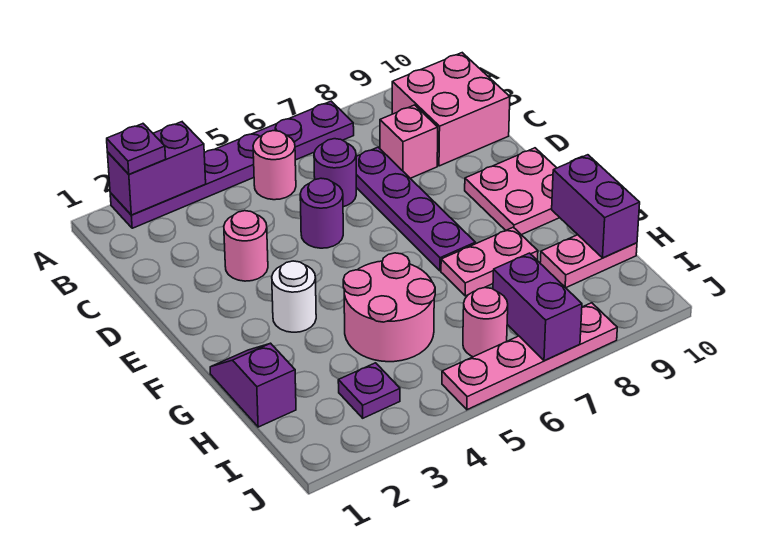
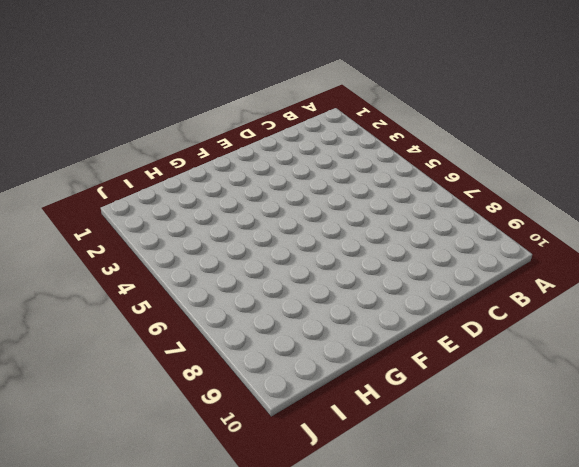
none -> purple 1x6 plate [110,101,354,228]
none -> pink 1x1 round brick [253,131,296,200]
none -> pink 2x2 brick [392,53,510,166]

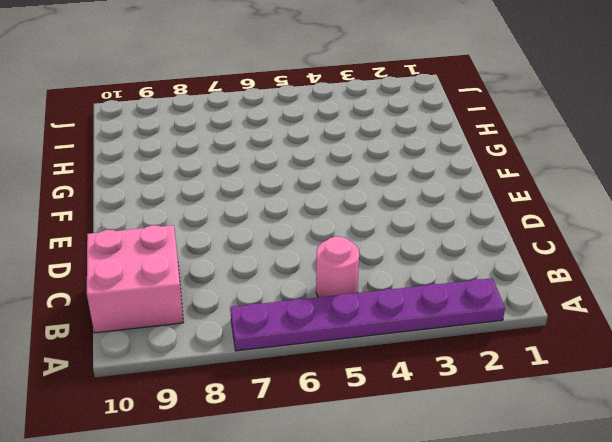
none -> purple 1x1 round brick [314,139,356,207]
none -> purple 1x4 plate [356,147,475,271]
none -> pink 1x1 brick [380,105,438,178]

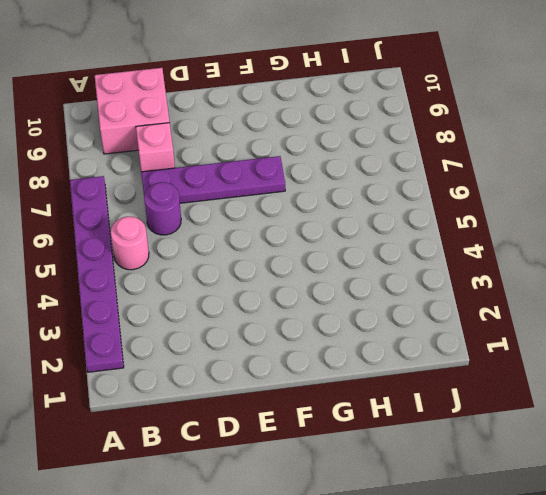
none -> pink 1x1 round brick [224,211,268,281]
none -> purple 1x1 round brick [300,178,343,248]
none -> pink 2x2 plate [465,148,560,235]

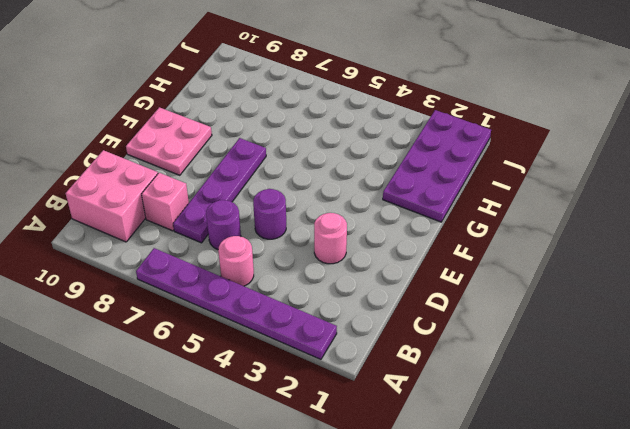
purple 2x4 plate [383,110,491,222] -> purple 1x2 slope [210,343,296,427]
none -> white 1x1 round brick [272,261,316,332]
none -> pink 2x2 round brick [343,253,435,362]
none -> pink 1x2 plate [441,227,538,296]

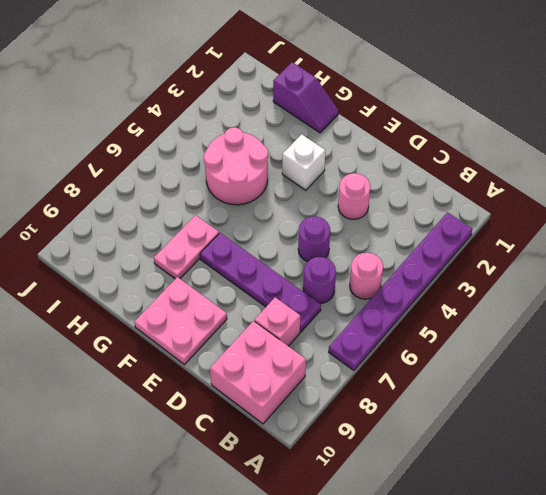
white 1x1 brick [282,134,325,190] -> white 1x1 round brick [272,261,316,332]
none -> pink 1x2 plate [540,235,637,288]
none -> purple 1x1 plate [338,363,400,418]
none -> pink 1x1 round brick [463,288,508,357]

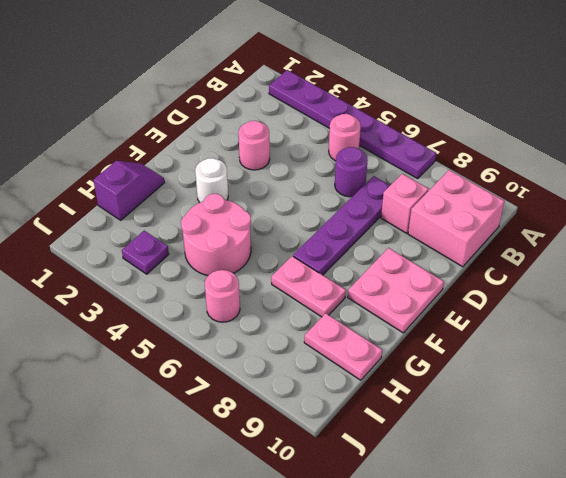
none -> purple 1x1 round brick [300,178,343,248]
none -> pink 1x4 plate [442,303,617,410]
none -> purple 1x2 brick [107,122,206,215]

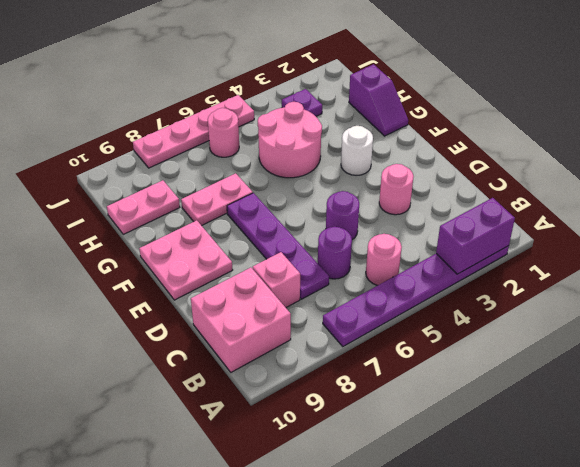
none -> purple 1x2 brick [552,155,640,258]
none -> purple 1x2 brick [493,253,582,361]
none -> purple 1x1 plate [107,124,166,174]

